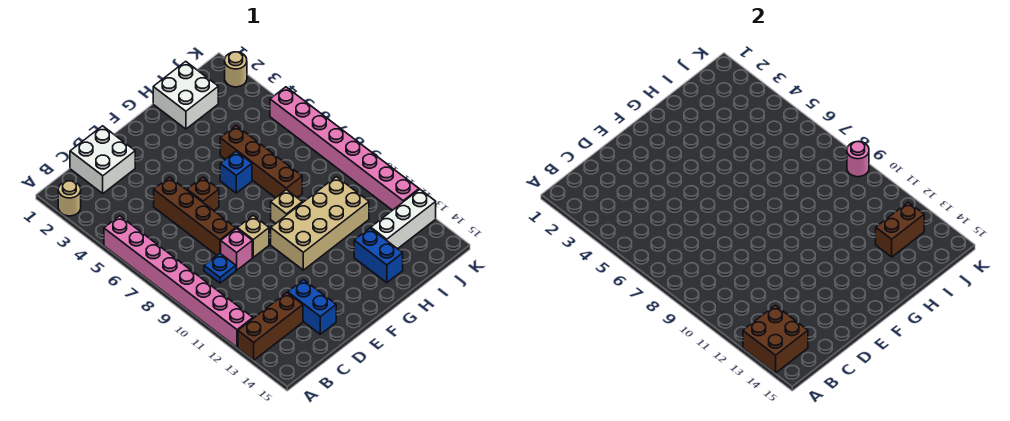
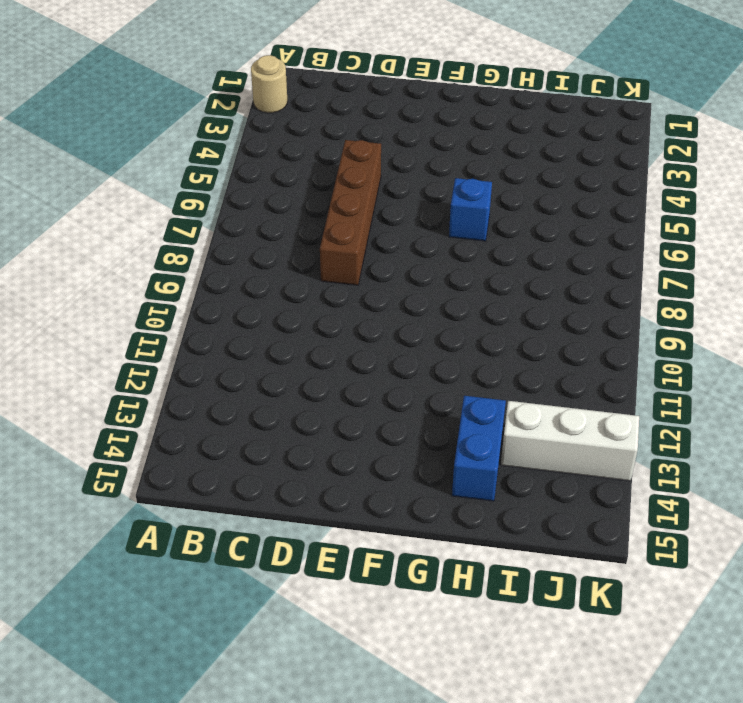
none -> pink 1x8 brick [104,216,253,347]
none -> brown 1x3 brick [238,293,303,360]
none -> white 2x2 brick [70,126,135,193]

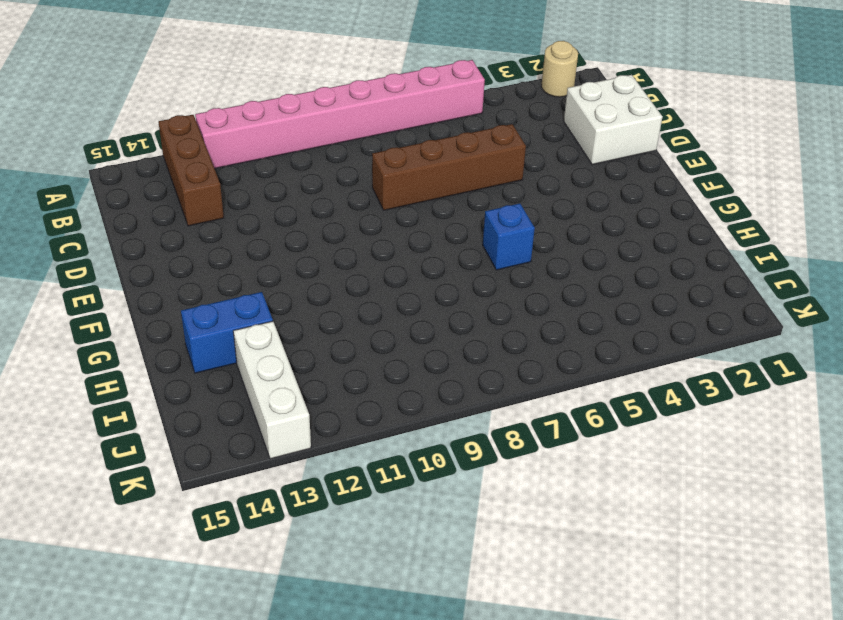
none -> blue 1x1 plate [204,253,236,283]
none -> pink 1x1 brick [221,228,252,270]
none -> blue 1x2 brick [288,280,336,334]

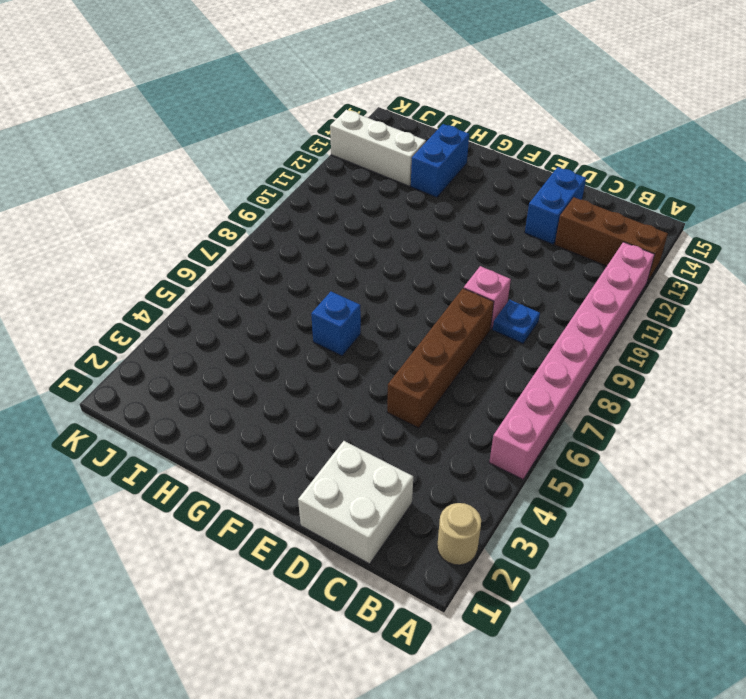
none -> brown 1x1 brick [187,177,219,211]
none -> tan 1x1 brick [237,216,269,257]
none -> tan 2x4 brick [271,177,369,270]

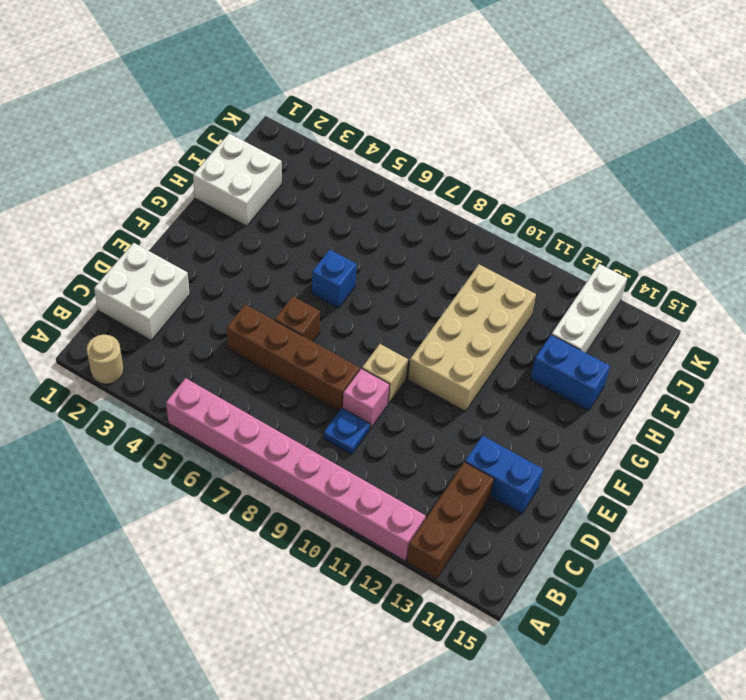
none -> tan 1x1 brick [271,190,302,223]
none -> brown 1x4 brick [220,126,302,198]
none -> tan 1x1 round brick [225,52,247,87]

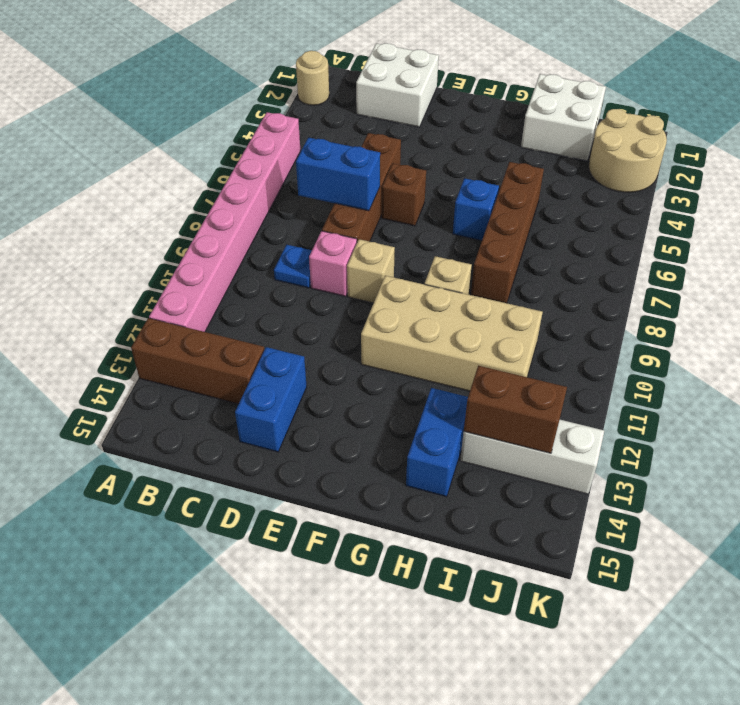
blue 1x2 brick [296,138,380,211] -> none
tan 2x2 round brick [589,109,667,192] -> tan 1x1 round brick [225,52,247,87]
none -> pink 1x8 brick [270,87,419,210]
none -> brown 2x2 brick [743,305,808,373]
none -> pink 1x1 round brick [847,142,869,177]

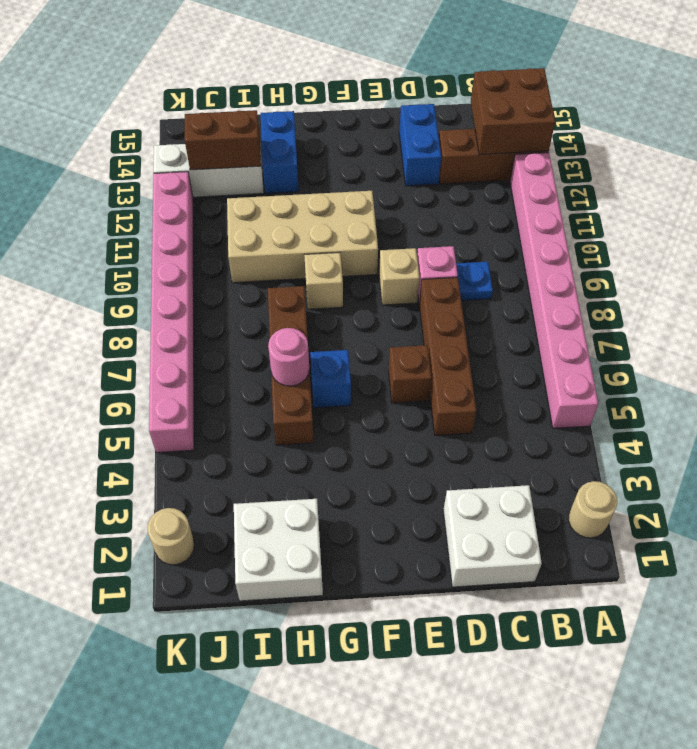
pink 1x1 round brick [268,328,309,386] -> pink 1x1 round brick moved to [847,142,869,177]

